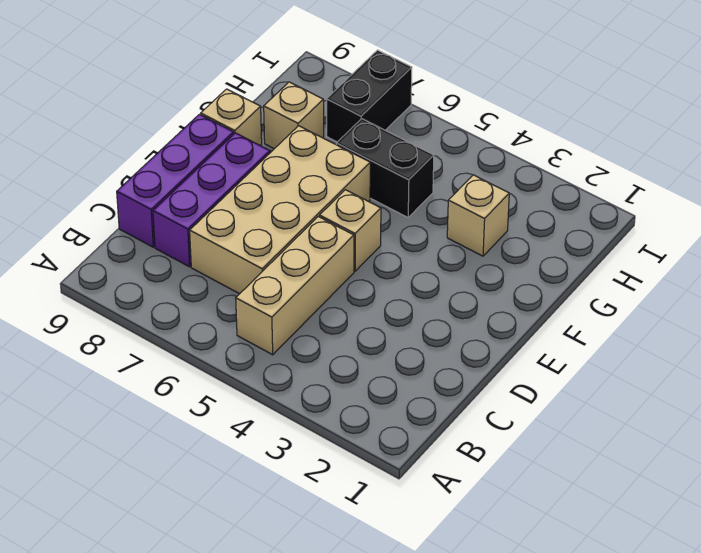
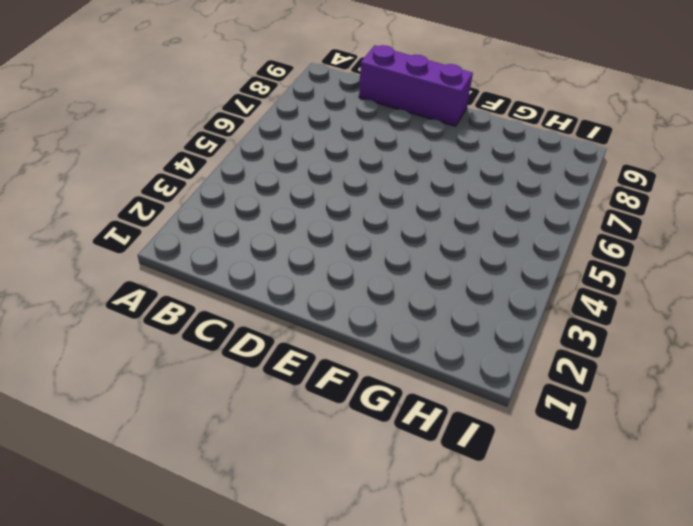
none -> tan 1x3 brick [236,217,354,355]
none -> tan 2x4 brick [190,126,370,294]

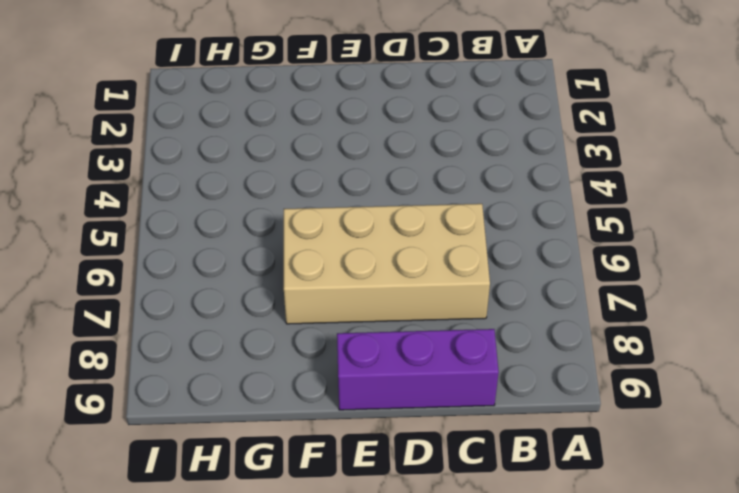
none -> tan 1x3 brick [236,217,354,355]
none -> purple 1x3 brick [153,133,270,267]

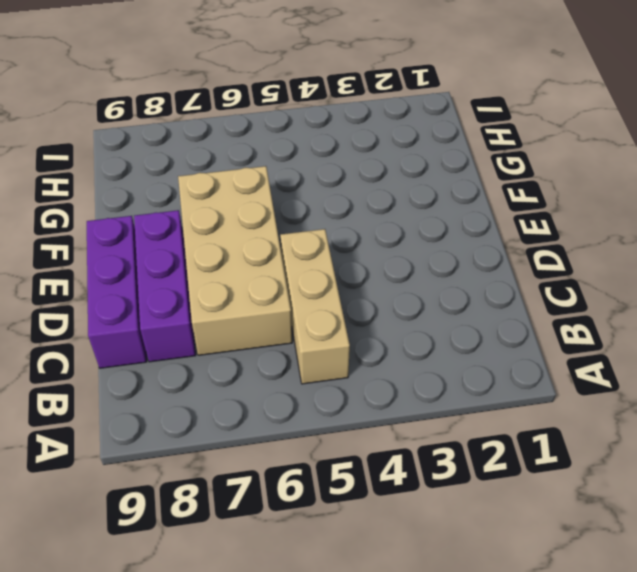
none -> tan 1x1 brick [320,190,381,271]
none -> tan 1x1 brick [201,89,262,145]

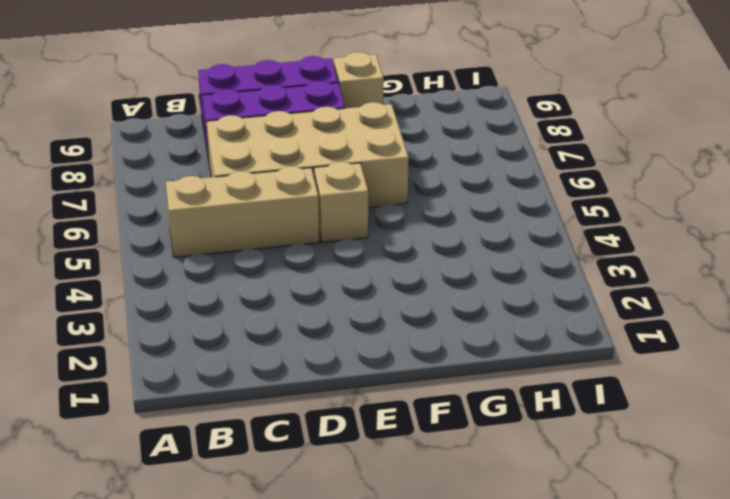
none -> tan 1x1 brick [447,175,509,256]
none -> black 1x2 brick [336,119,434,217]

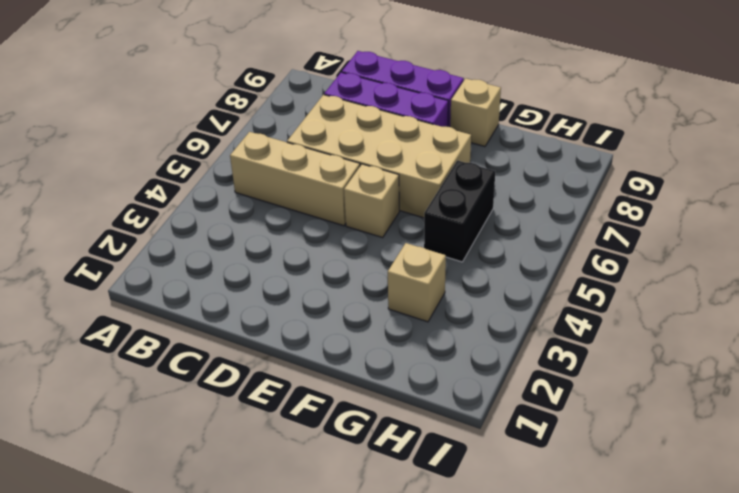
none -> tan 1x1 brick [264,82,324,149]
none -> black 1x2 brick [326,50,412,142]

